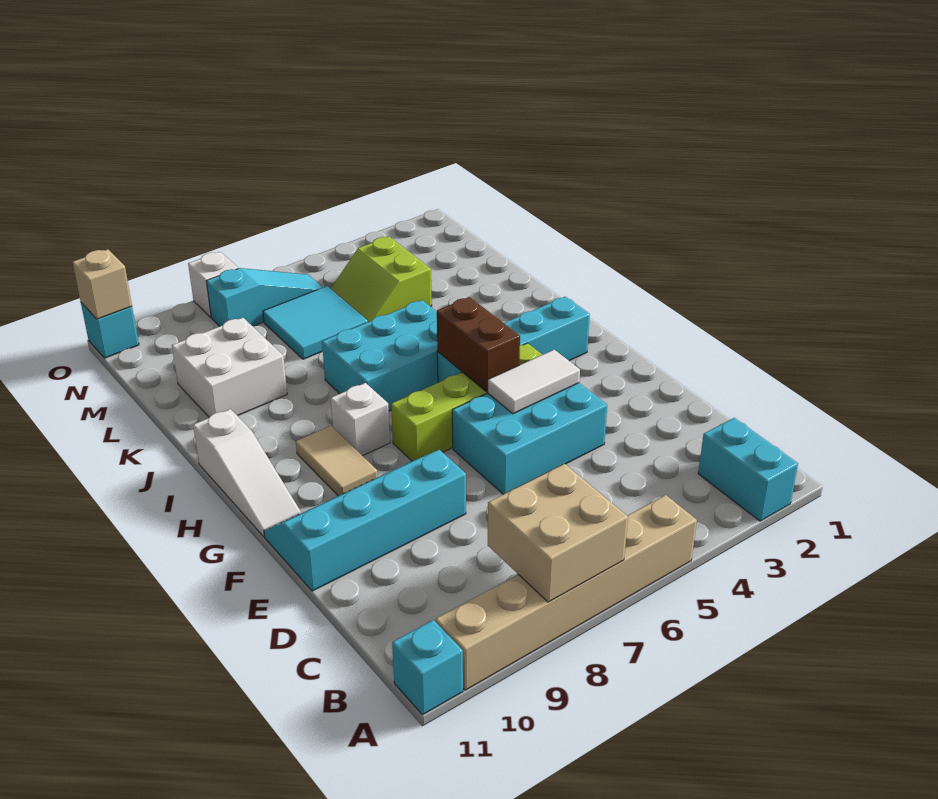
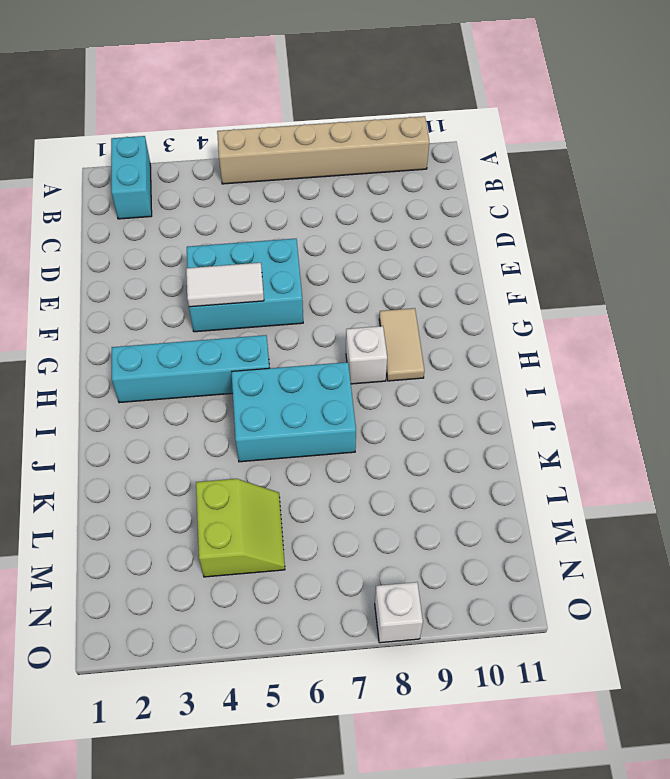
none -> cyan 1x1 brick [392,620,463,715]
none -> cyan 2x4 slope [264,450,466,591]
none -> lime 1x4 brick [391,343,542,461]

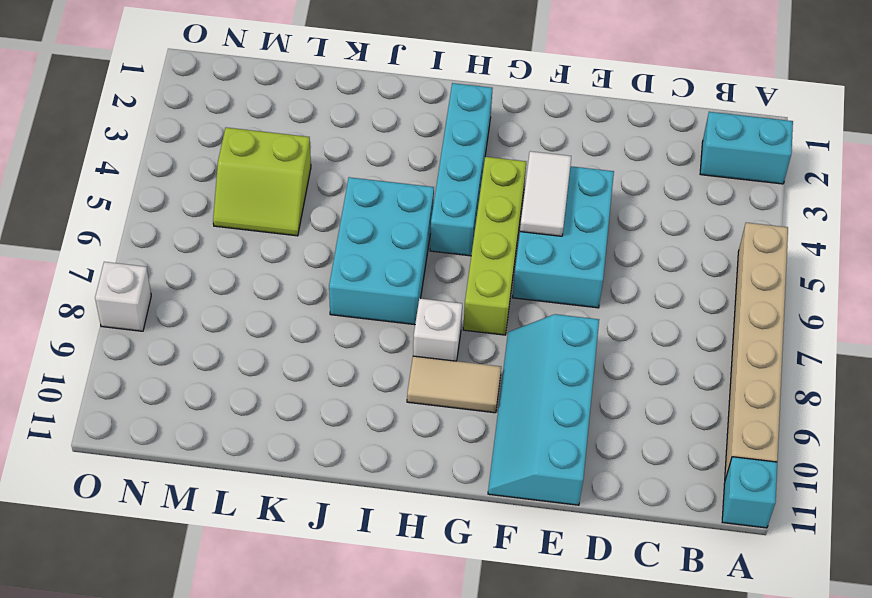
none -> white 1x3 slope [193,409,301,537]
none -> white 2x2 brick [172,318,287,417]
none -> cyan 2x2 tile [263,286,368,359]

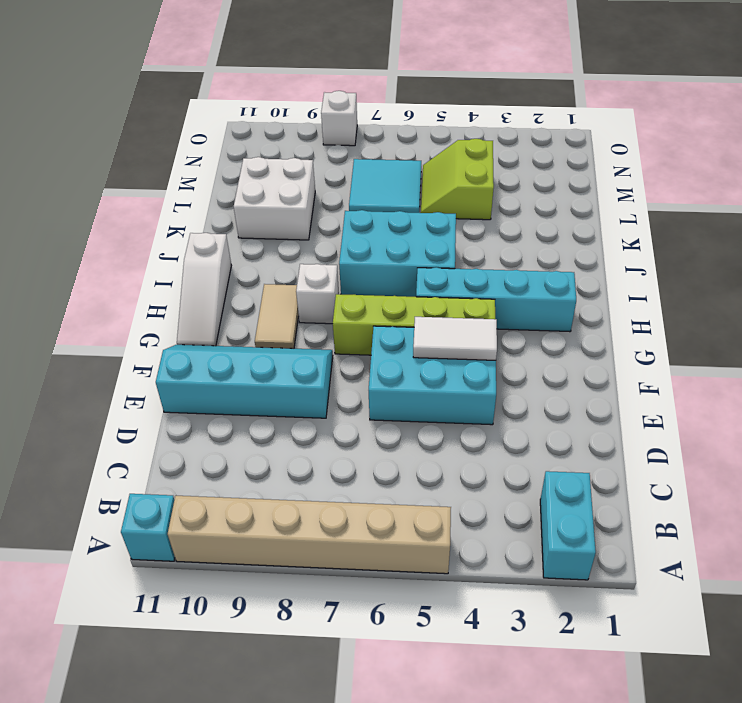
none -> cyan 1x3 slope [206,268,323,326]
none -> cyan 1x1 brick [81,303,139,358]
none -> tan 2x2 brick [488,464,628,602]

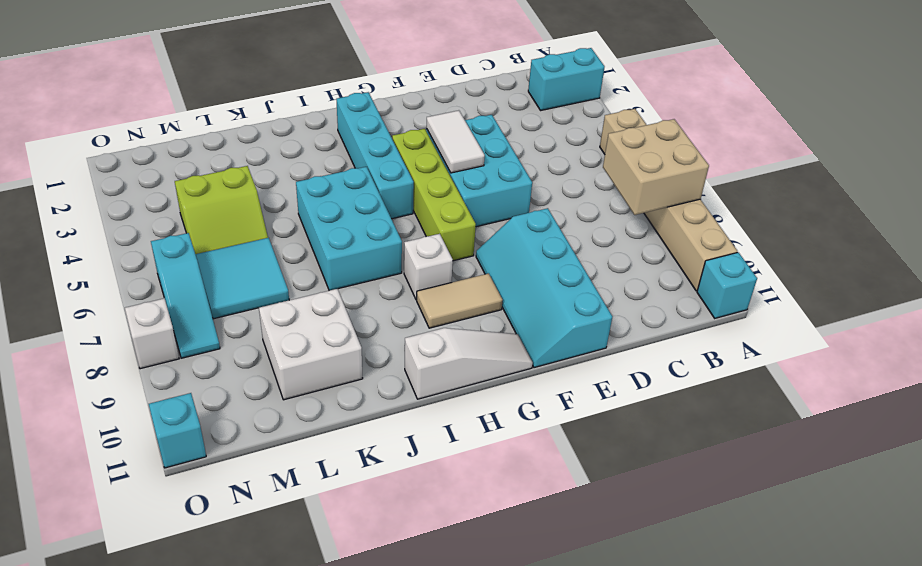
cyan 1x3 slope [151,233,220,358] -> cyan 1x3 slope turned to [206,268,323,326]
none -> brown 1x2 brick [437,297,520,392]
none -> tan 1x1 brick [73,249,132,319]

